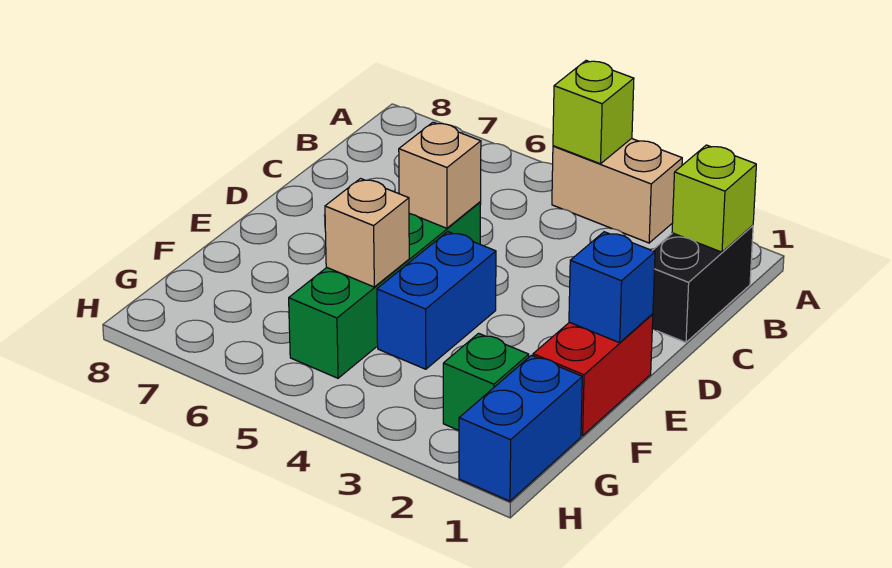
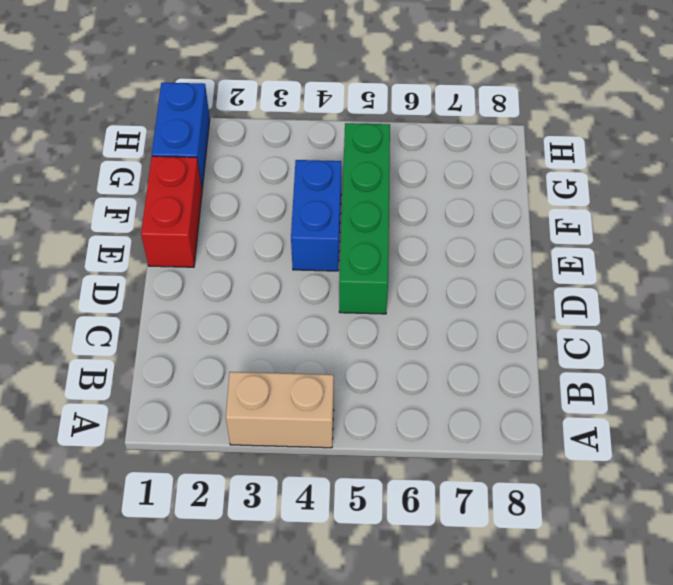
none -> black 1x2 brick [652,225,753,342]
none -> green 1x1 brick [443,333,529,430]
none -> lime 1x1 brick [553,61,634,164]

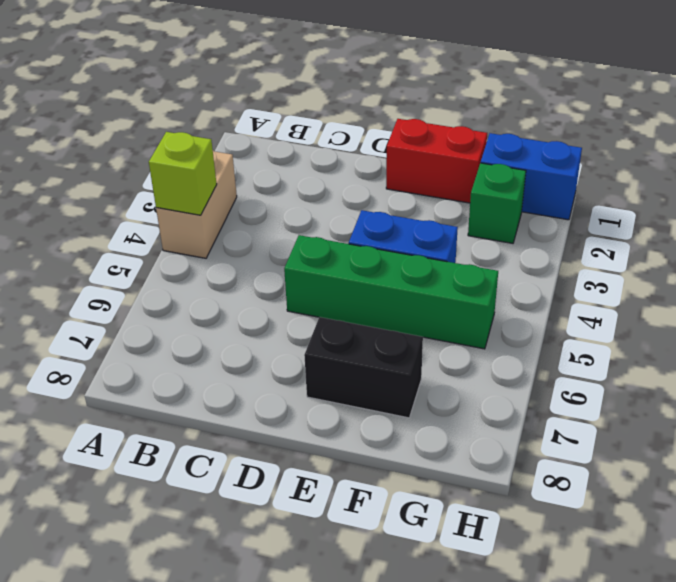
black 1x2 brick [304,317,423,418] -> black 1x2 brick moved to [652,225,753,342]
none -> lime 1x1 brick [672,145,756,252]
none -> tan 1x1 brick [399,122,481,228]
none -> blue 1x1 brick [569,232,655,343]

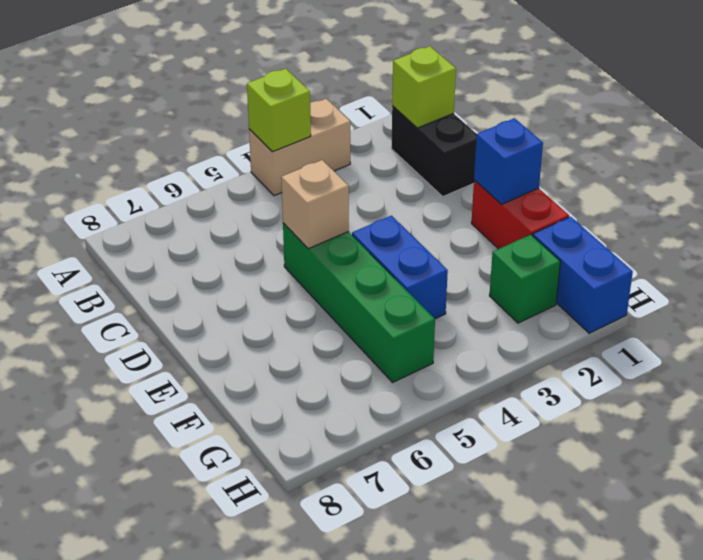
none -> tan 1x1 brick [325,179,409,287]

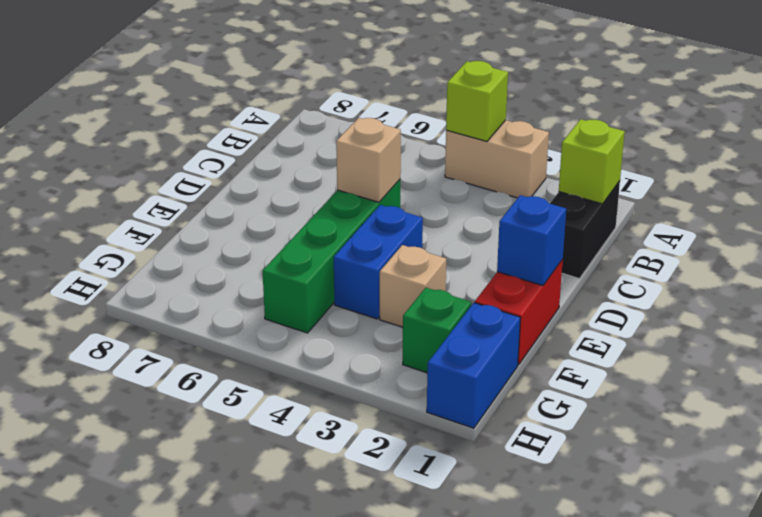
tan 1x1 brick [380,245,446,327] -> tan 1x1 brick moved to [325,179,409,287]

